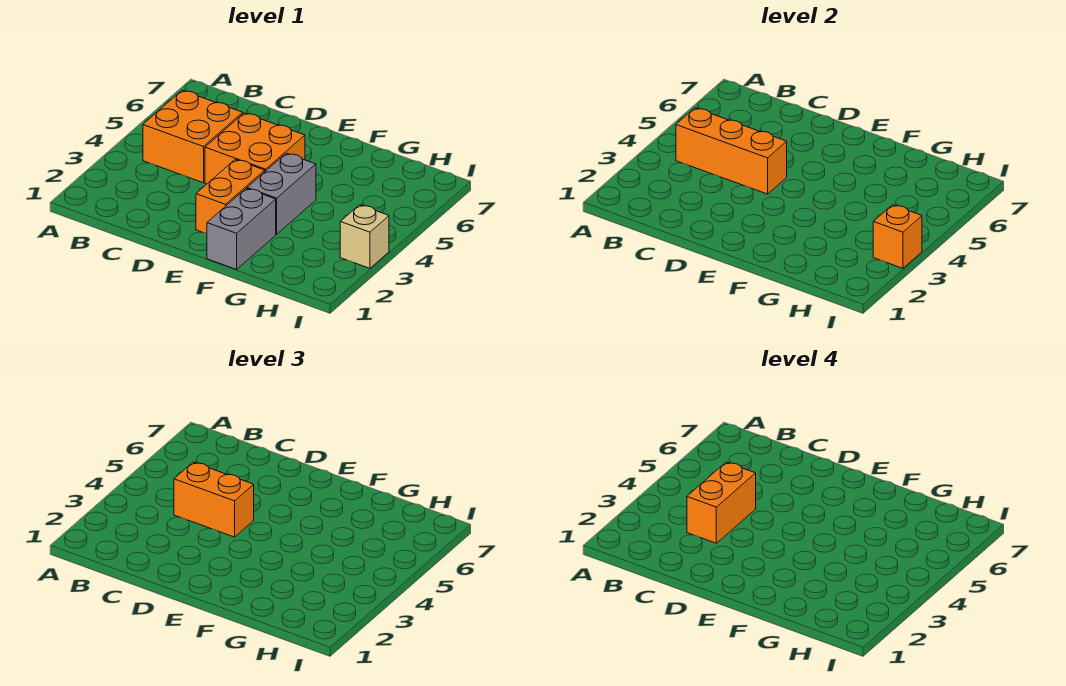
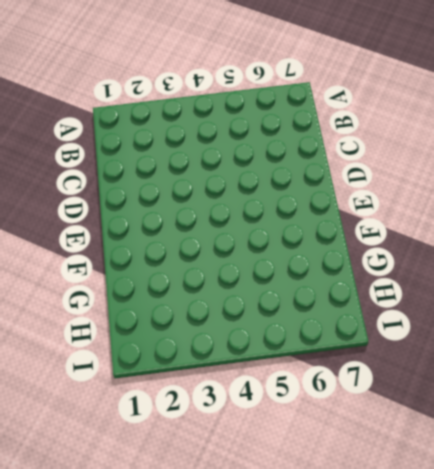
none -> orange 2x2 brick [143,90,243,183]
none -> orange 2x2 brick [205,113,305,184]

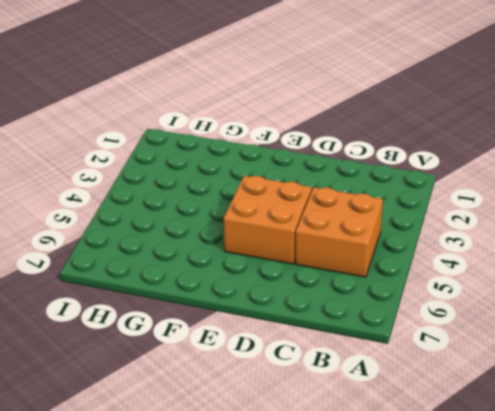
none -> orange 1x2 brick [196,160,265,233]
none -> grey 1x2 brick [207,188,276,270]

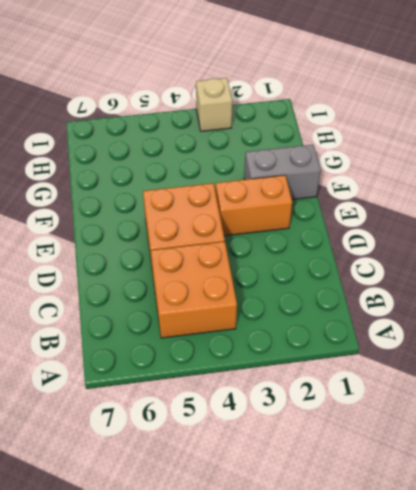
none -> grey 1x2 brick [247,153,316,234]
none -> orange 1x3 brick [676,108,787,194]

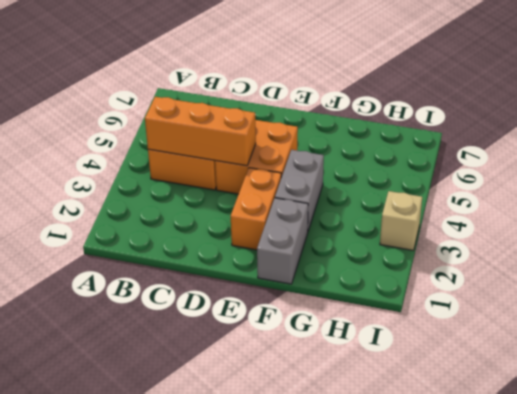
none -> orange 1x1 brick [873,205,922,268]
none -> orange 1x2 brick [174,462,254,537]

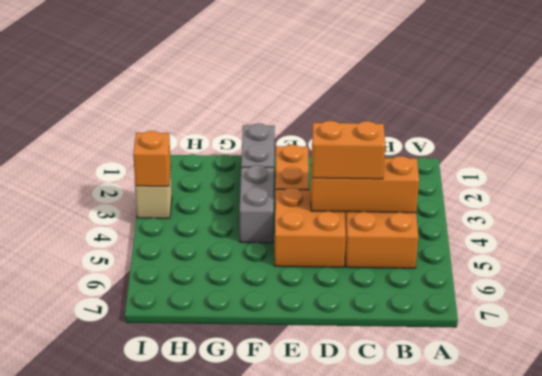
none -> orange 1x2 brick [687,462,756,543]

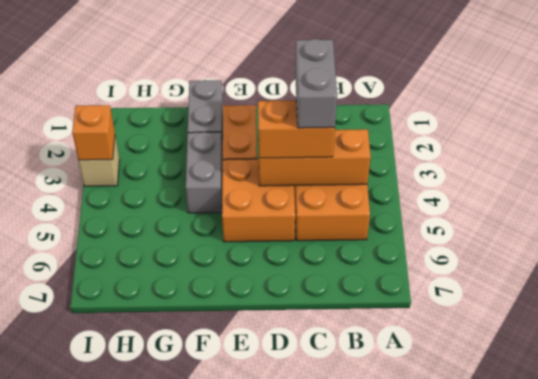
grey 1x2 brick [295,39,337,128] -> orange 1x2 brick [687,462,756,543]

